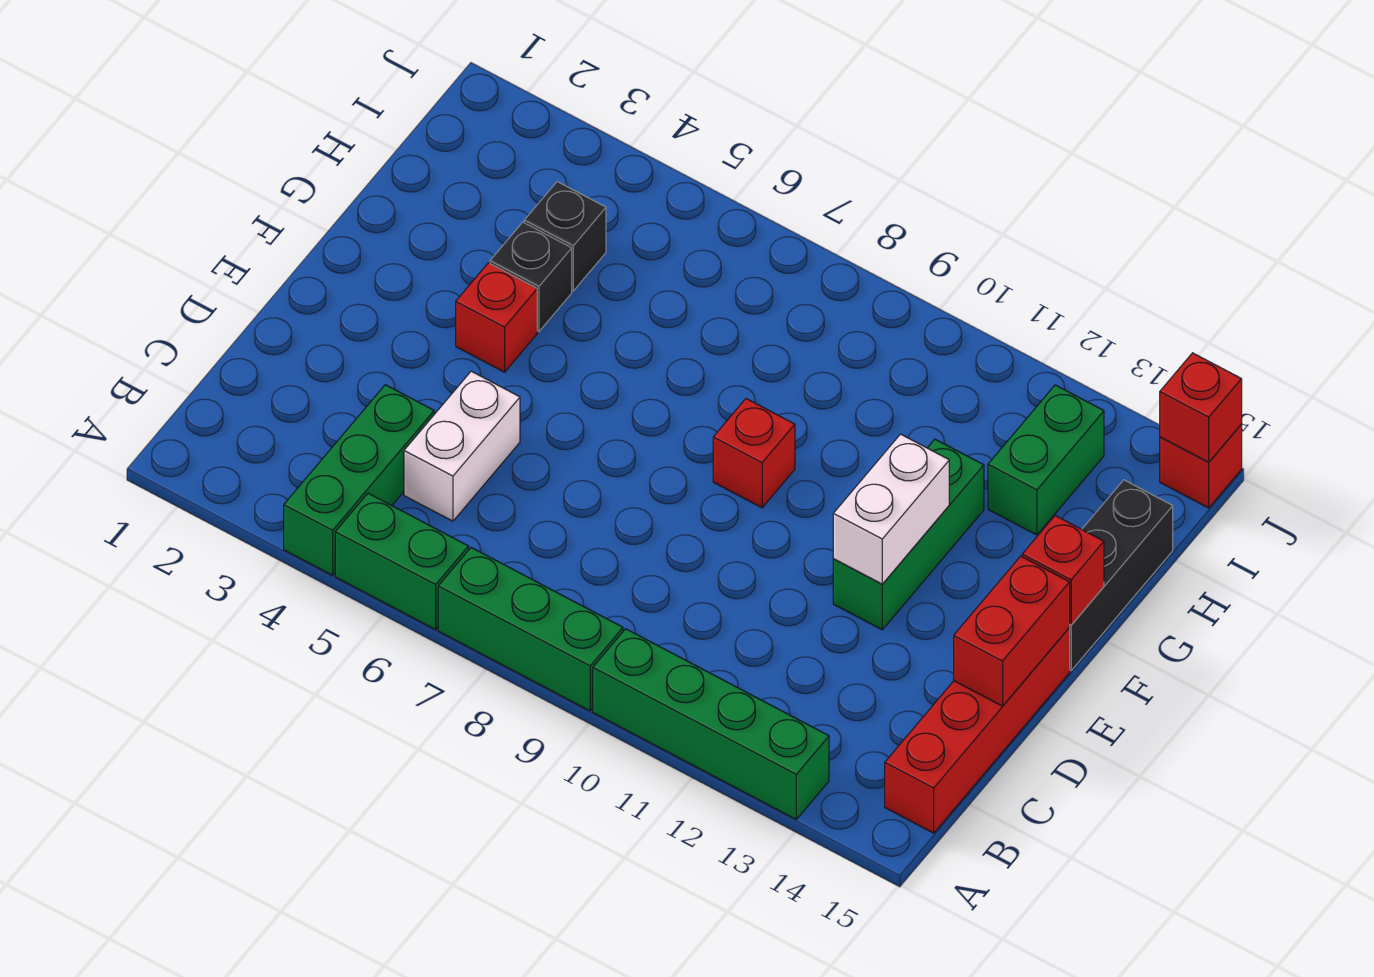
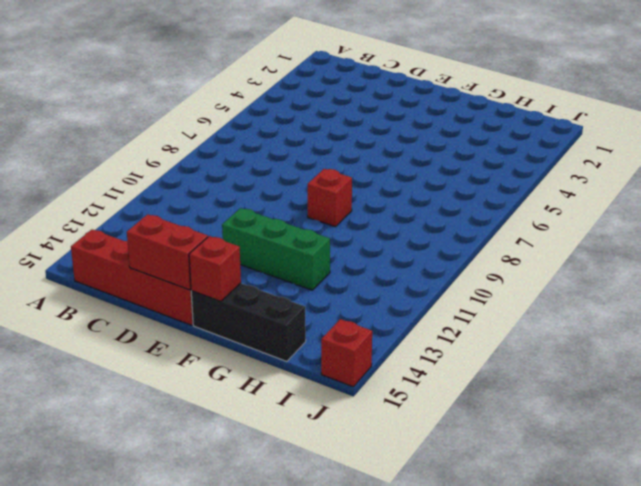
none -> green 1x3 brick [284,385,434,575]
none -> green 1x2 brick [335,493,469,630]
none -> green 1x3 brick [438,548,623,711]

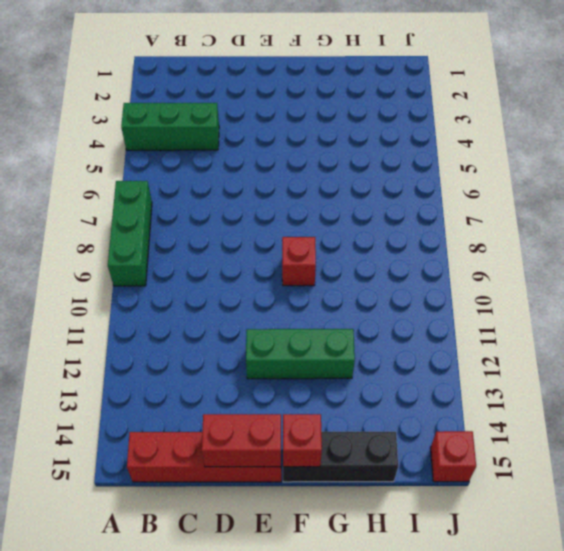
none -> green 1x2 brick [335,493,469,630]
none -> green 1x4 brick [593,629,829,819]
none -> white 1x2 brick [404,371,520,521]

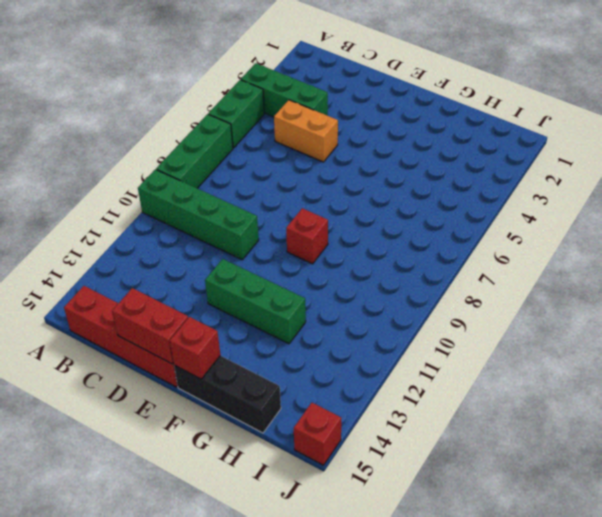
green 1x4 brick [138,169,259,260] -> green 1x4 brick turned to [593,629,829,819]
orange 1x2 brick [274,100,338,162] -> white 1x2 brick [404,371,520,521]
none -> red 1x1 brick [456,263,537,372]
none -> black 1x1 brick [490,222,572,331]
none -> black 1x1 brick [524,182,606,291]

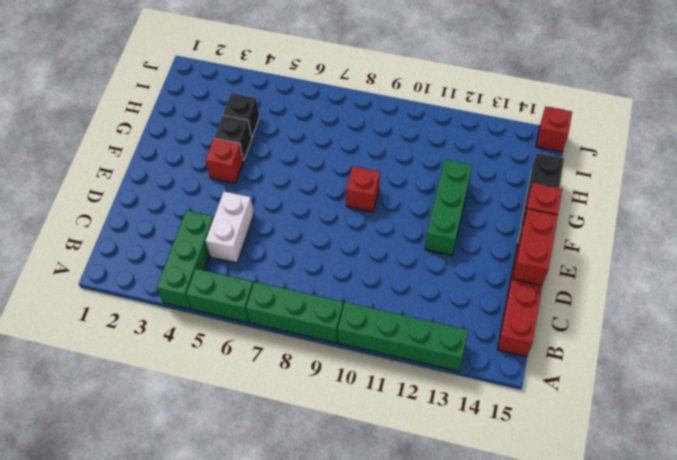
none -> green 1x2 brick [988,385,1104,535]
none -> white 1x2 brick [833,434,949,584]
none -> red 1x1 brick [1160,353,1242,462]

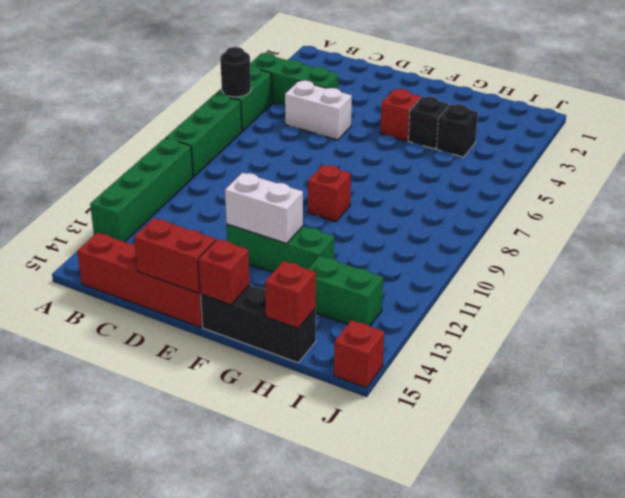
black 1x1 round brick [220,47,251,97] -> none
red 1x1 brick [265,261,316,328] -> red 1x1 brick moved to [1160,353,1242,462]

